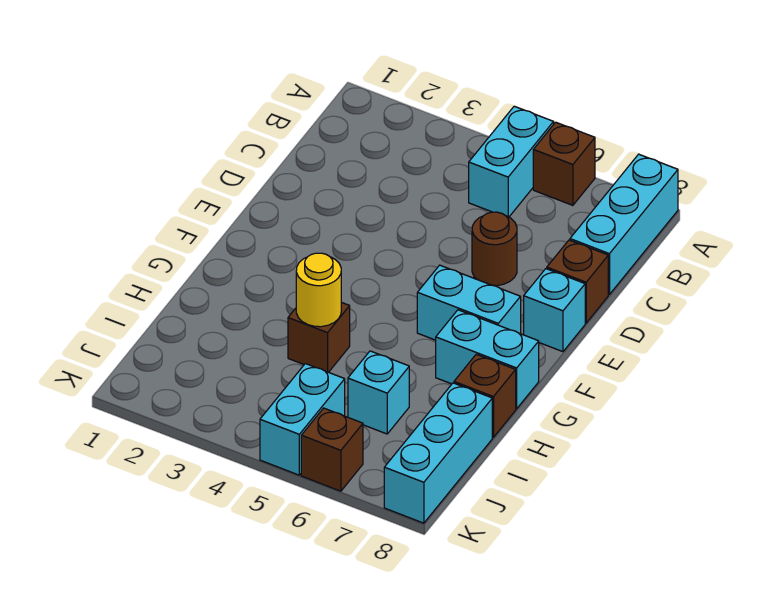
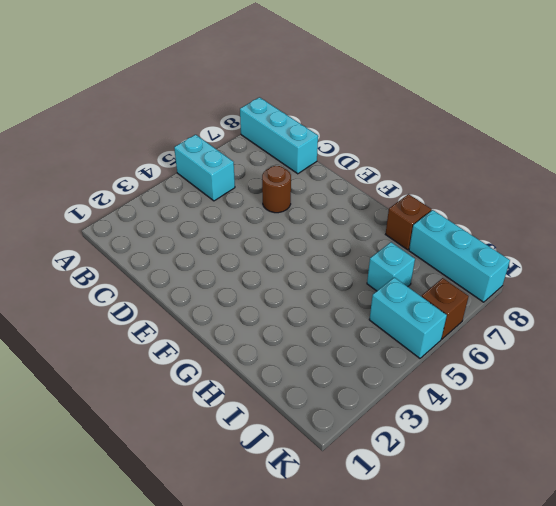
none -> brown 1x1 brick [533,122,595,205]
none -> brown 1x1 brick [547,240,608,323]
none -> cyan 1x1 brick [524,269,585,352]

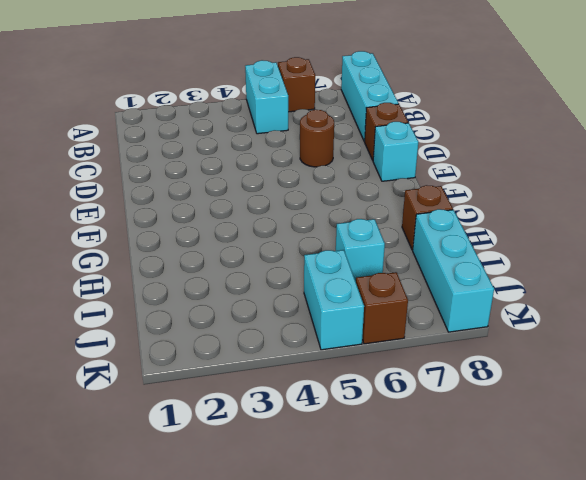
none -> cyan 1x2 brick [417,265,521,340]
none -> cyan 1x2 brick [436,310,539,409]
none -> brown 1x1 brick [288,302,350,372]

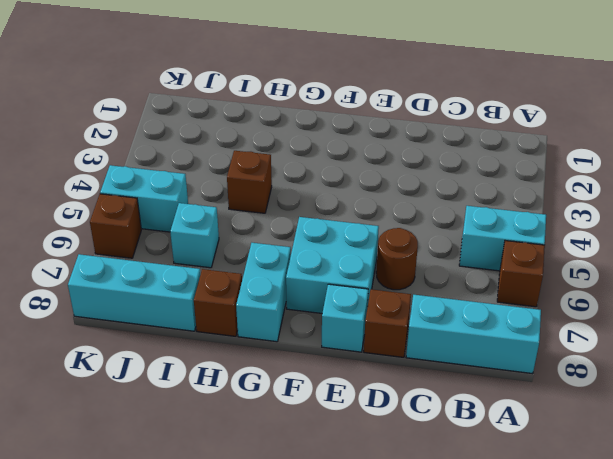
cyan 2x2 brick [286,217,379,313] -> cyan 1x2 brick [417,265,521,340]
none -> yellow 1x1 round brick [296,253,341,327]

